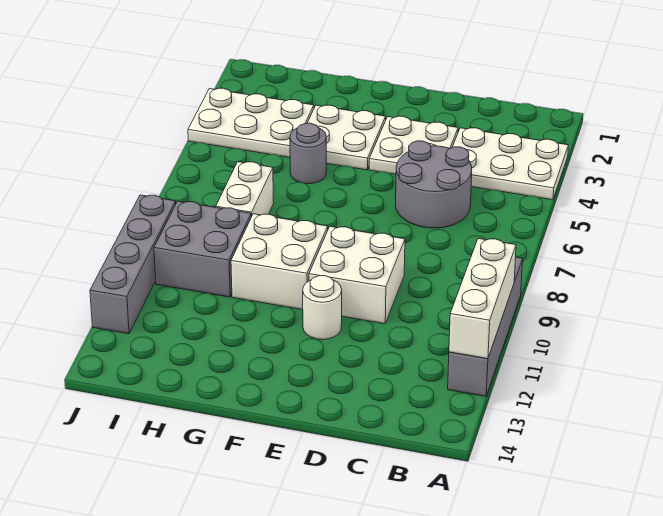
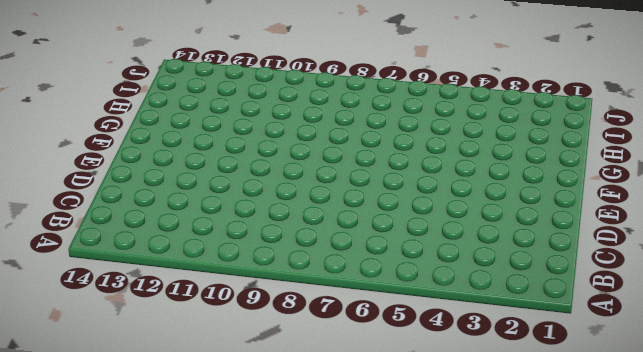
none -> white 2x3 plate [453,128,568,200]
none -> grey 1x4 brick [448,257,523,396]
none -> grey 2x2 round brick [396,141,472,228]

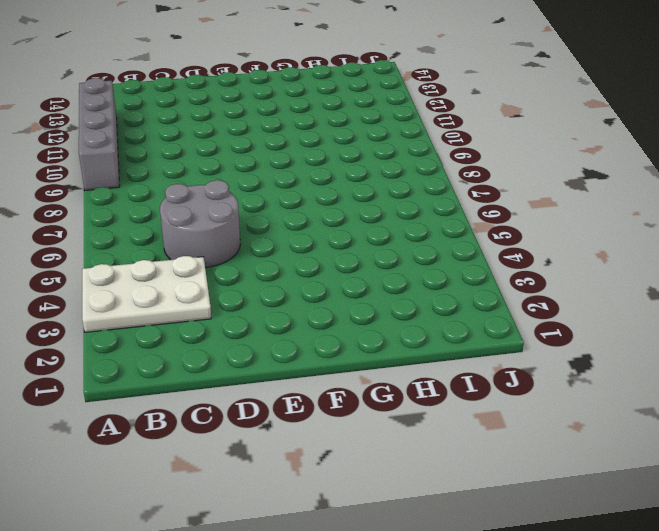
none -> white 2x2 plate [369,116,458,175]
none -> white 2x2 brick [309,226,405,324]
none -> white 1x1 round brick [303,276,342,340]

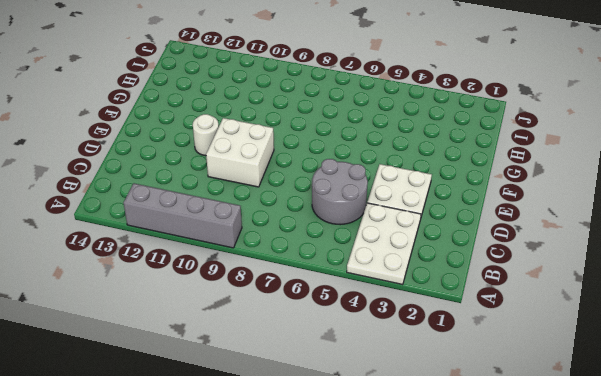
none -> white 2x2 plate [308,105,386,170]
none -> white 2x2 brick [231,214,328,310]
none -> grey 1x1 round brick [290,123,326,184]

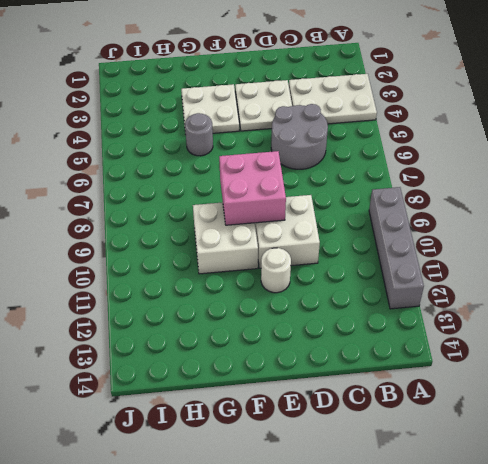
pink 2x2 brick [219,151,286,225] -> none
none -> white 2x3 plate [188,88,314,157]
none -> white 1x2 brick [216,162,274,217]
none -> grey 2x2 brick [154,201,251,297]

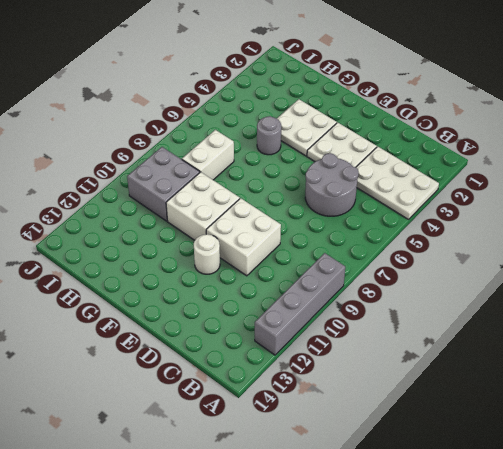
none -> white 2x3 plate [188,88,314,157]
none -> grey 1x4 brick [90,195,176,334]
none -> white 1x3 brick [449,238,516,359]

